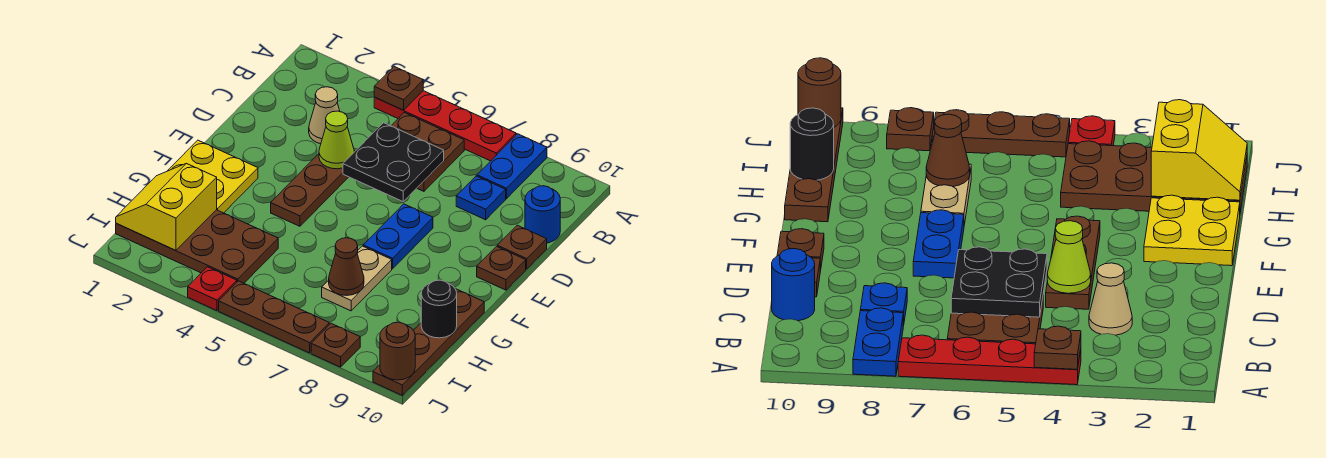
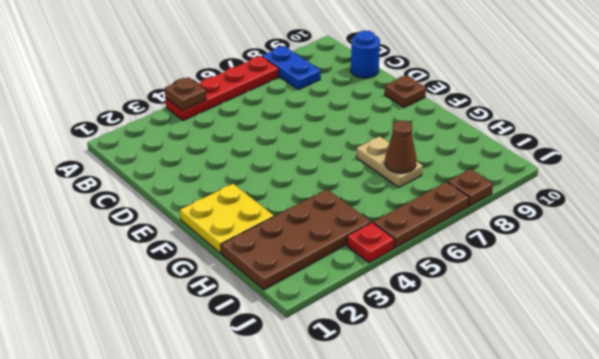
none -> brown 2x2 plate [391,113,464,191]
none -> tan 1x1 cone [309,87,340,144]
none -> blue 1x1 plate [456,176,506,220]

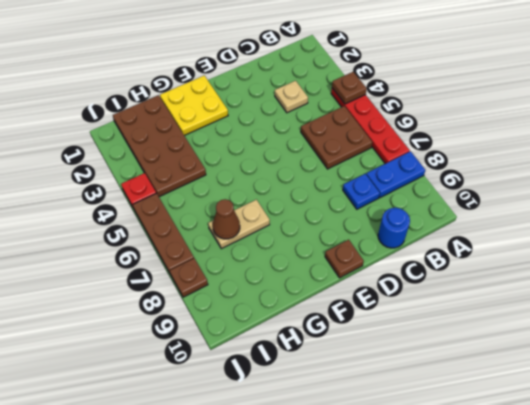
tan 1x1 plate [275,81,308,113] -> tan 1x1 cone [309,87,340,144]
none -> brown 1x3 plate [271,151,355,226]
none -> brown 1x1 plate [497,225,547,269]
none -> blue 1x2 plate [363,204,433,269]

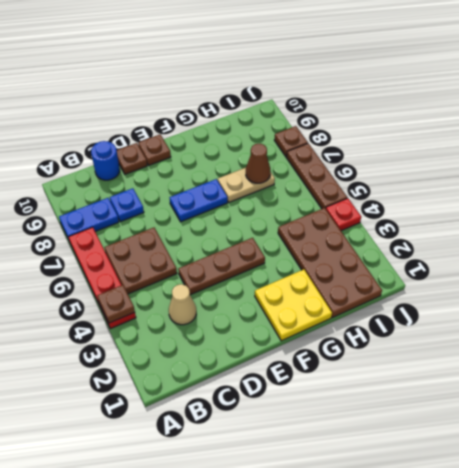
none -> brown 1x4 plate [373,289,484,395]
none -> black 2x2 plate [343,123,444,201]
none -> lime 1x1 cone [319,111,354,169]

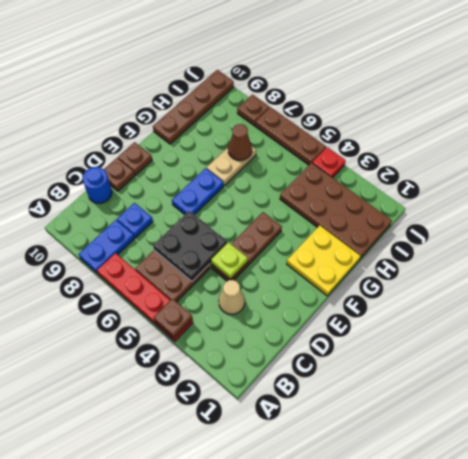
lime 1x1 plate [211,242,248,279] -> lime 1x1 cone [319,111,354,169]
none -> yellow 2x2 slope [116,163,217,250]
none -> black 1x1 round brick [421,280,457,338]
none -> brown 1x1 round brick [380,322,415,380]

